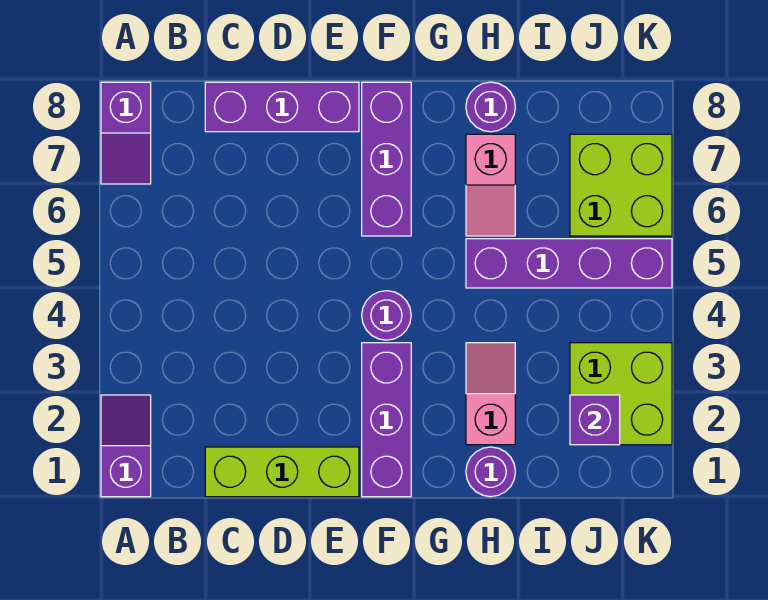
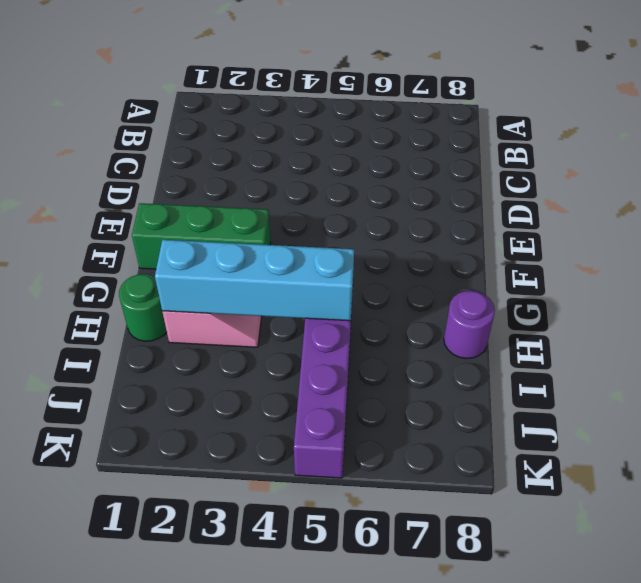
green 1x3 brick [132,203,271,269] -> purple 1x3 brick [362,343,411,497]
green 1x1 round brick [119,274,167,341] -> purple 1x1 round brick [466,447,515,497]
cyan 1x4 brick [155,240,354,321] -> none
none -> purple 1x2 slope [101,395,151,497]
none -> purple 1x2 slope [101,82,151,184]
none -> lime 1x3 brick [205,447,359,497]

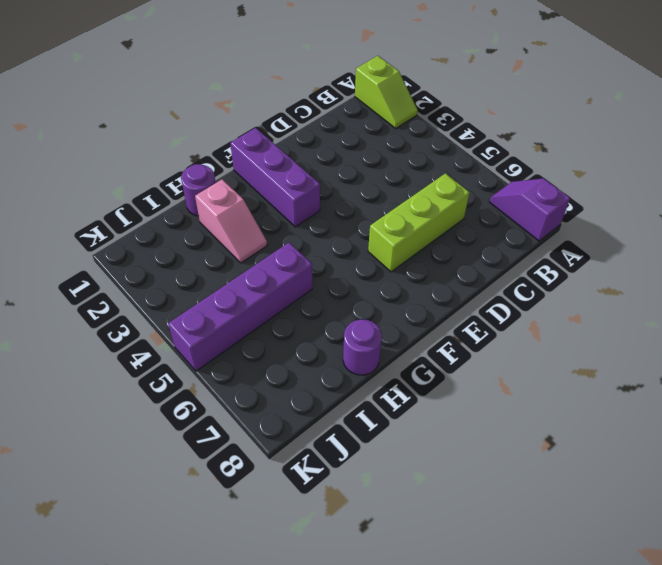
lime 1x2 slope [355,56,418,128] -> purple 1x2 slope [101,395,151,497]
lime 1x3 brick [368,173,470,272] -> lime 1x3 brick moved to [205,447,359,497]
none -> purple 1x3 brick [205,82,359,132]
none -> purple 1x1 round brick [362,291,411,340]
none -> purple 1x3 brick [362,82,411,236]

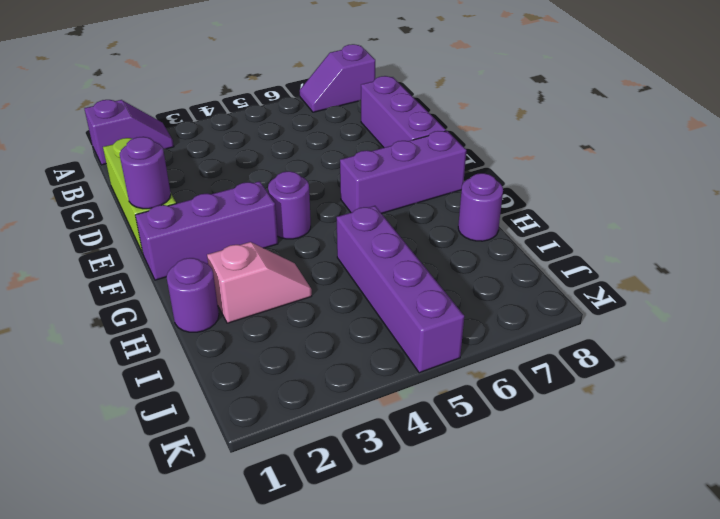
purple 1x1 round brick [120,137,171,209] -> none
none -> pink 1x2 slope [466,134,515,236]
none -> lime 2x2 brick [570,343,672,445]
none -> lime 2x2 brick [570,134,672,236]

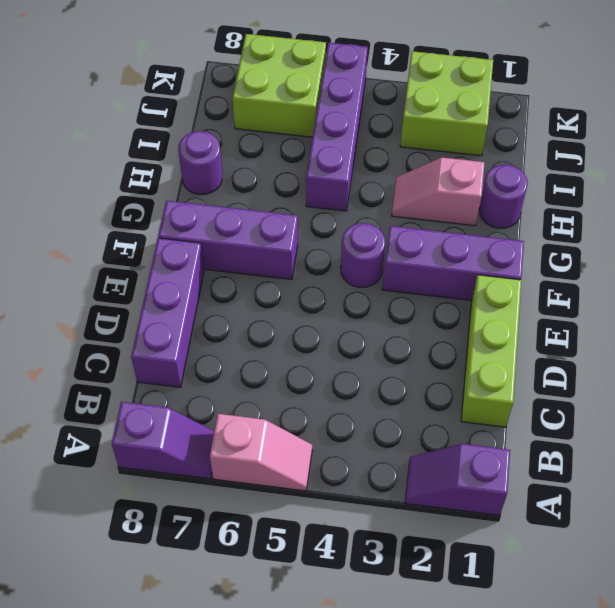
pink 1x2 slope [210,414,312,491] -> pink 1x2 slope moved to [466,134,515,236]
none -> purple 1x1 brick [570,395,620,445]

